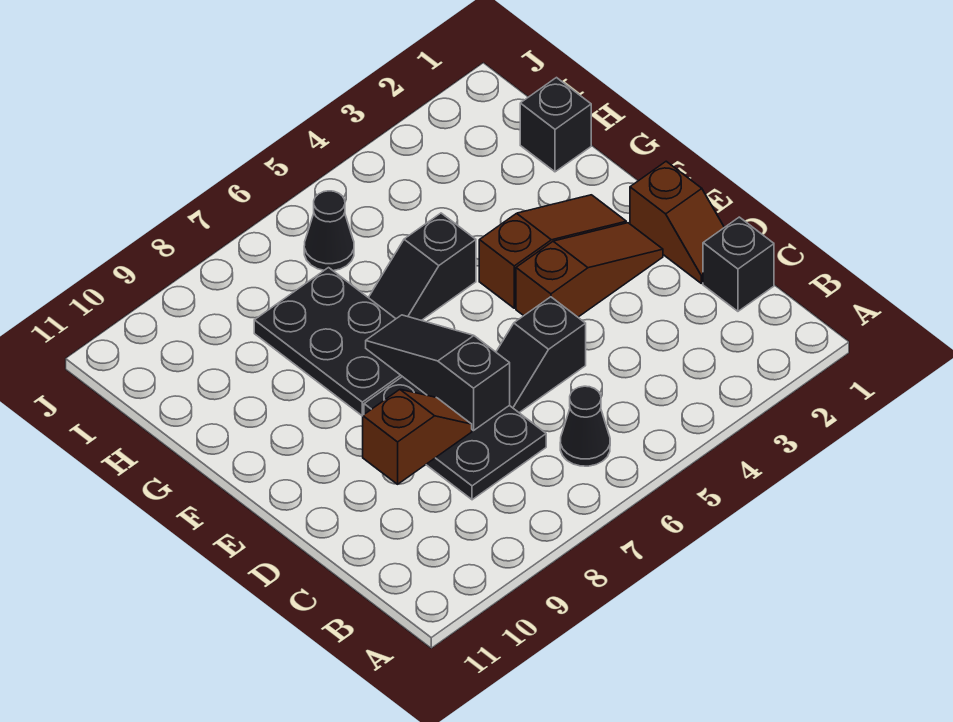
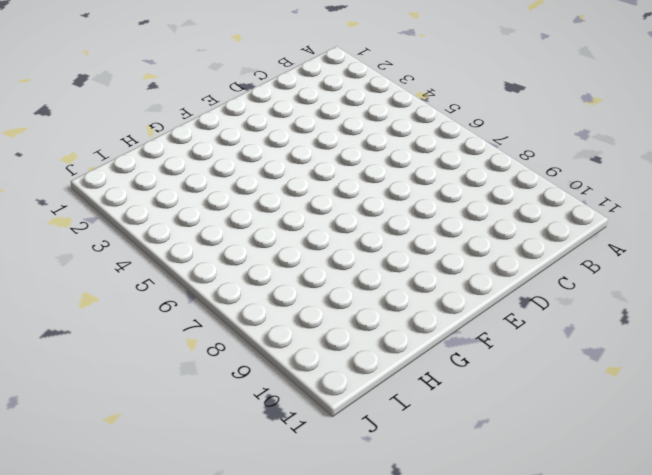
none -> black 1x1 cone [560,386,610,466]
none -> black 1x1 brick [703,217,774,311]
none -> black 2x3 plate [364,377,546,500]

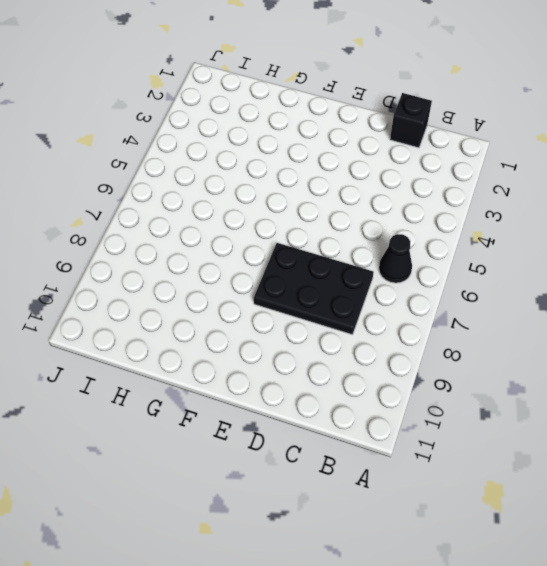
none -> brown 1x2 slope [630,161,724,283]
none -> black 1x2 slope [496,297,586,413]
none -> brown 1x3 slope [516,223,663,317]

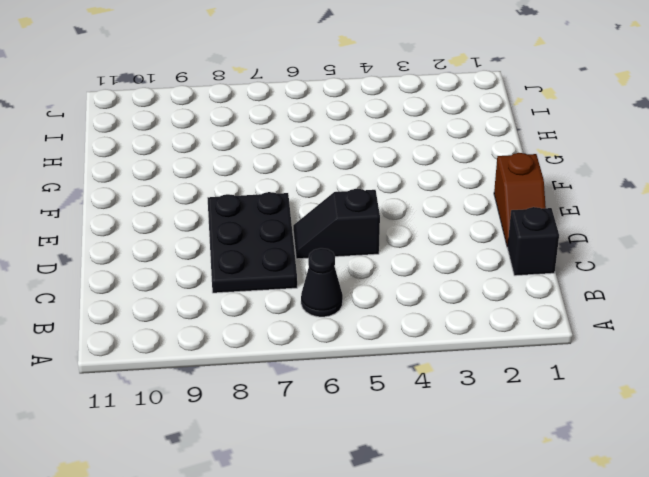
none -> brown 1x3 slope [516,223,663,317]
none -> brown 1x3 slope [479,195,626,308]
none -> black 2x3 plate [254,268,402,416]

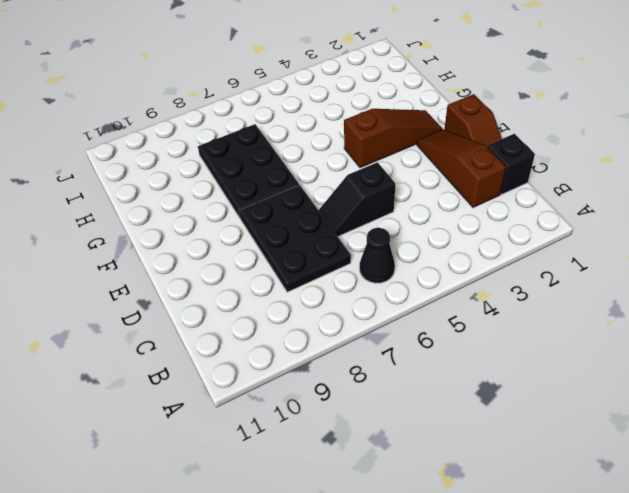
brown 1x3 slope [417,129,506,207] -> brown 1x3 slope turned to [516,223,663,317]
none -> black 1x2 slope [368,213,476,320]
none -> black 1x1 brick [520,78,591,172]
none -> black 1x1 cone [304,191,354,271]

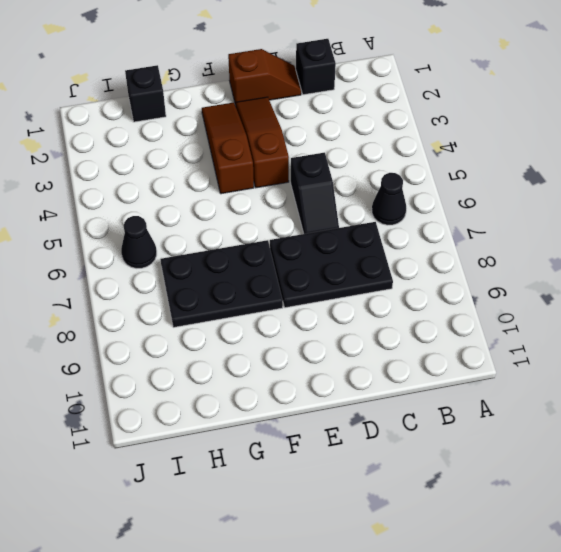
none -> black 1x2 slope [368,213,476,320]
none -> black 1x3 slope [366,315,510,431]
none -> brown 1x2 slope [363,390,472,484]

